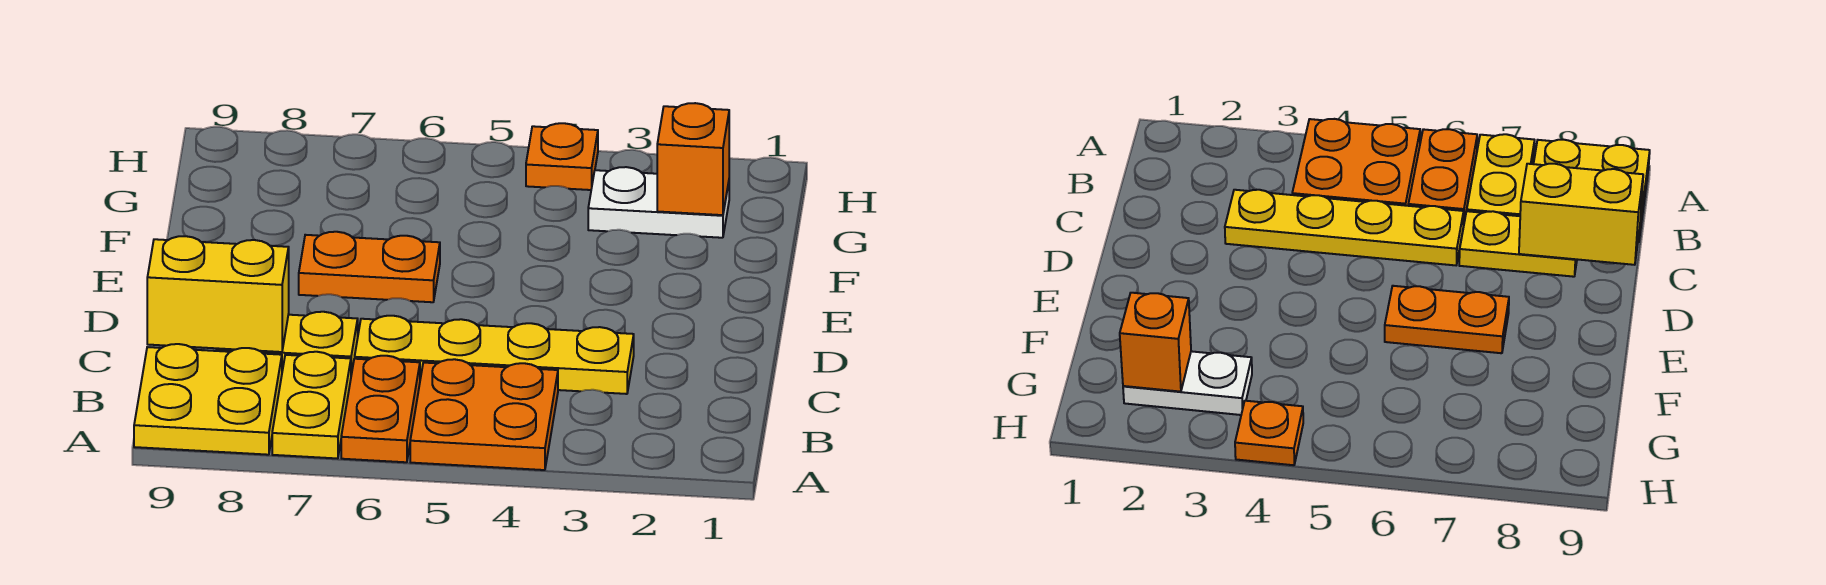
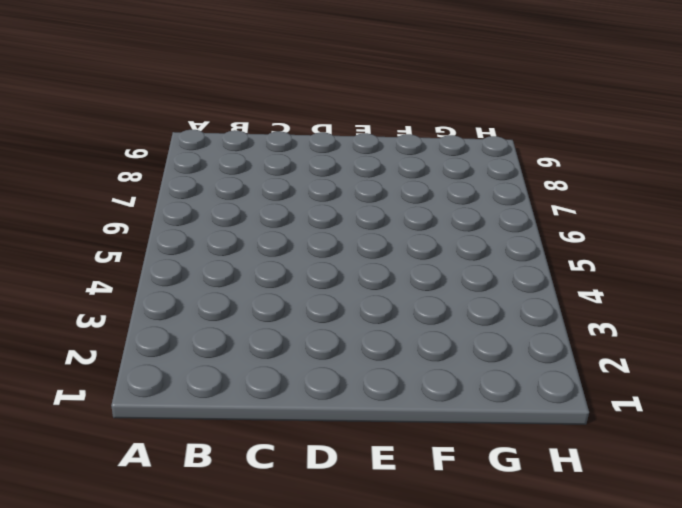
none -> orange 2x2 plate [410,359,558,470]
none -> orange 1x2 plate [341,356,420,462]

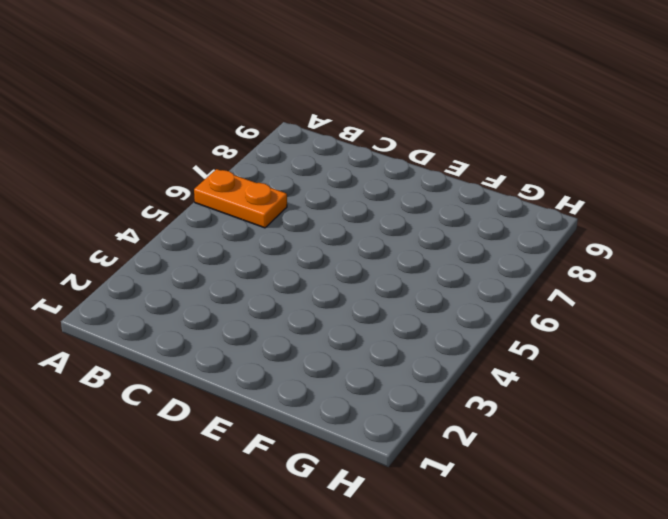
none -> orange 2x2 plate [410,359,558,470]
none -> yellow 1x2 plate [272,352,351,458]

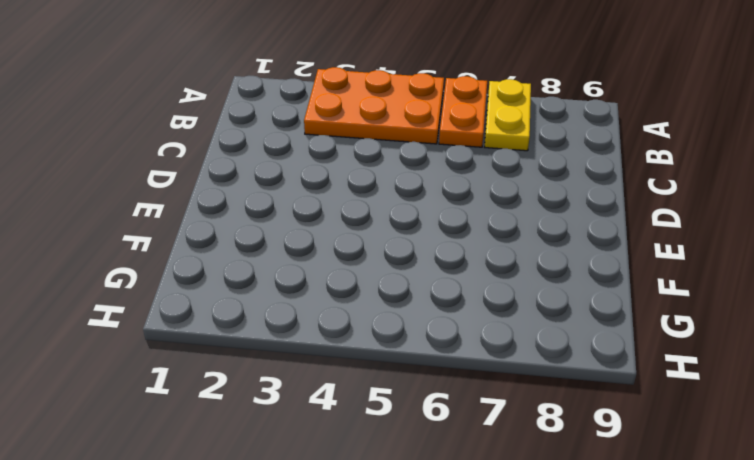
orange 2x3 plate [304,67,444,144] -> orange 2x2 plate [410,359,558,470]
none -> yellow 2x2 plate [134,344,282,455]
none -> yellow 1x4 plate [355,316,634,394]

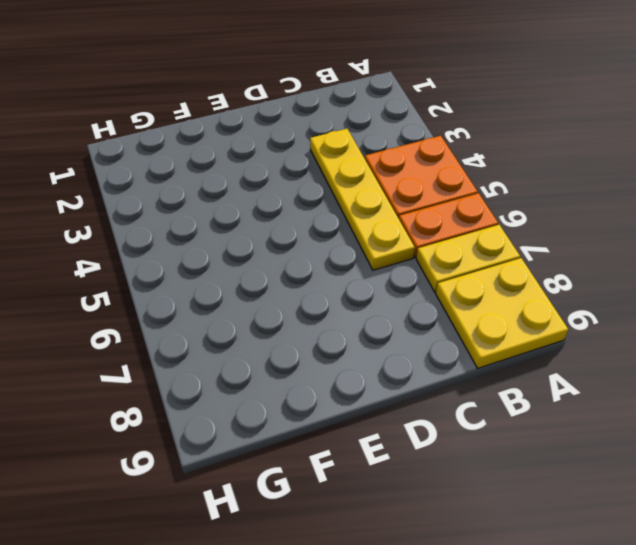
none -> yellow 1x2 plate [216,312,358,375]
none -> orange 1x2 plate [299,232,440,302]

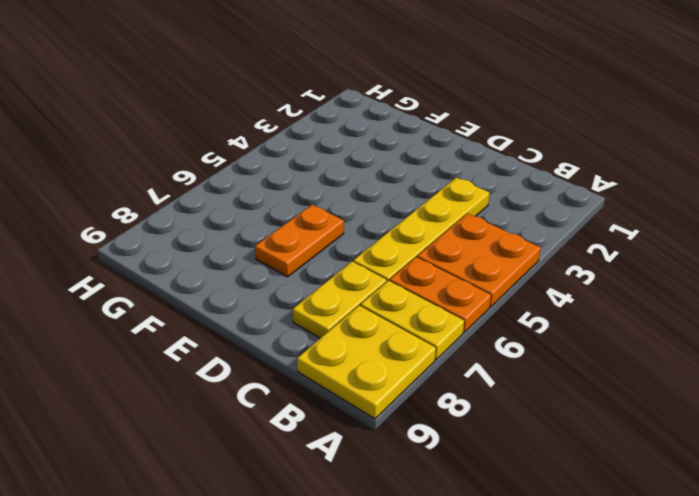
none -> white 1x2 plate [588,167,729,238]
none -> orange 1x1 plate [526,123,598,190]

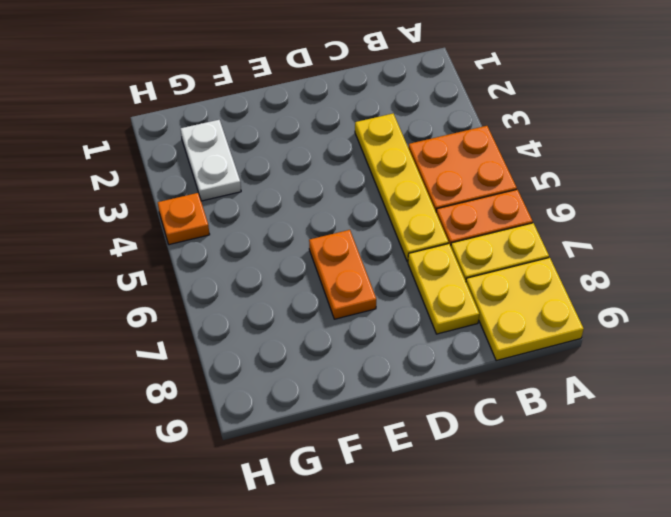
none -> yellow 1x2 brick [147,236,289,352]
none -> orange 1x1 brick [657,103,729,215]

